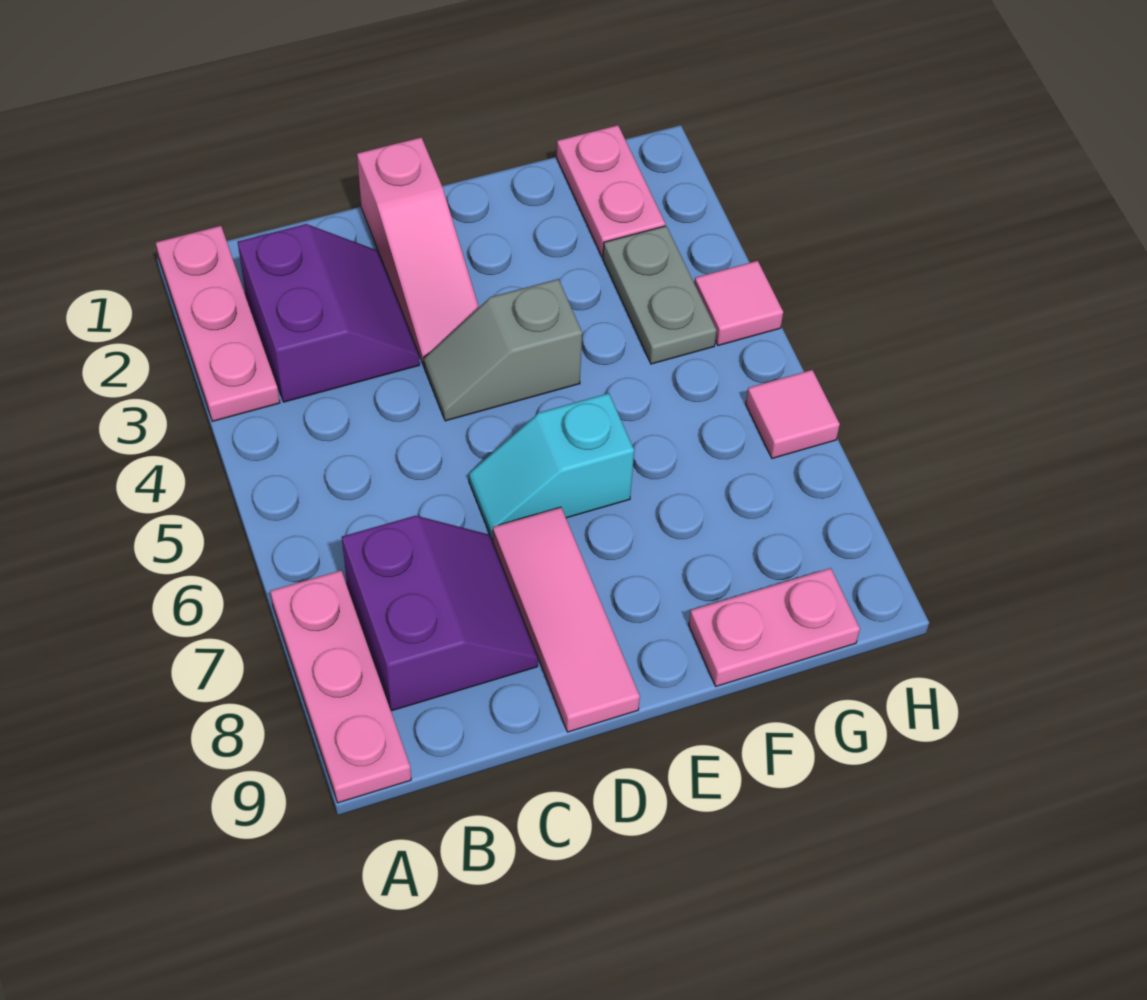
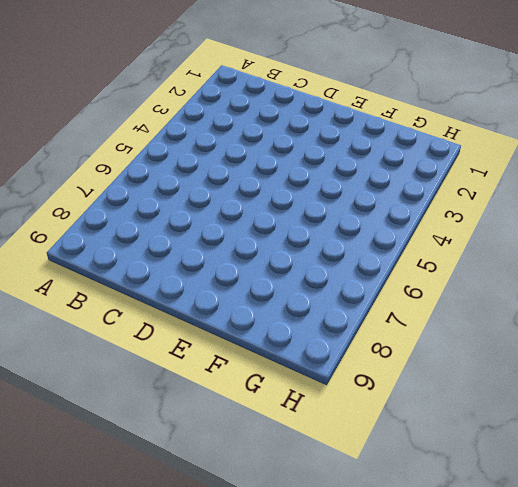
none -> pink 1x3 plate [156,226,280,421]
none -> pink 1x3 plate [270,570,411,803]
none -> purple 2x2 slope [238,224,420,402]

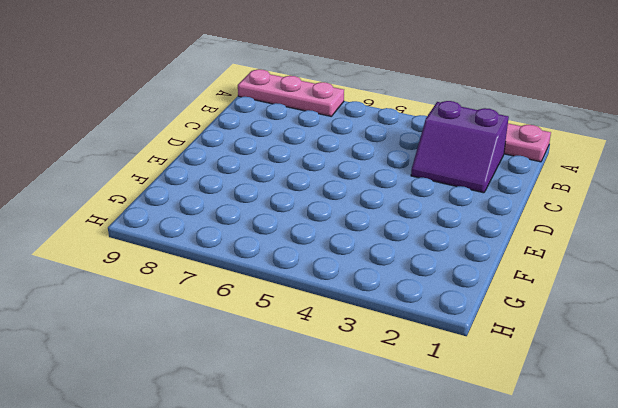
none -> purple 2x2 slope [342,516,538,711]
none -> pink 1x3 slope [357,138,479,364]
none -> grey 1x2 slope [424,279,582,421]

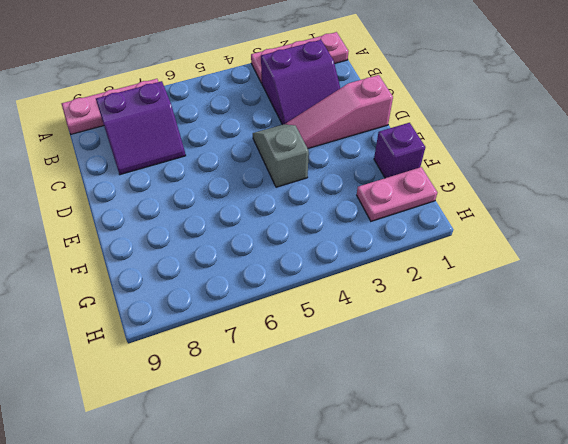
purple 1x1 brick [374,123,425,178] -> none
none -> cyan 1x2 slope [469,393,634,539]
none -> pink 1x3 tile [493,507,640,732]
none -> pink 1x2 plate [689,568,860,686]

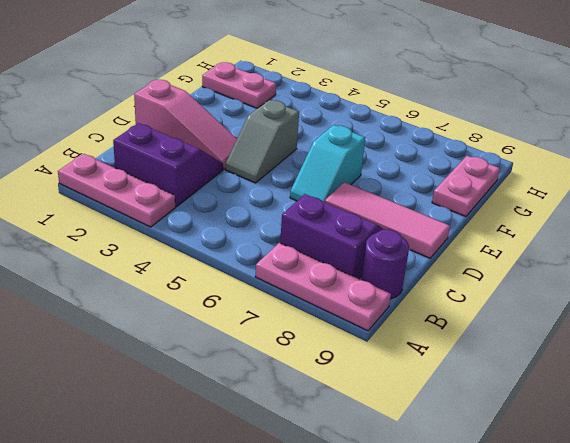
purple 1x1 round brick [361,229,409,299] -> none
none -> grey 1x2 plate [603,226,717,364]
none -> pink 1x1 tile [694,261,783,346]
none -> pink 1x1 tile [746,370,840,459]

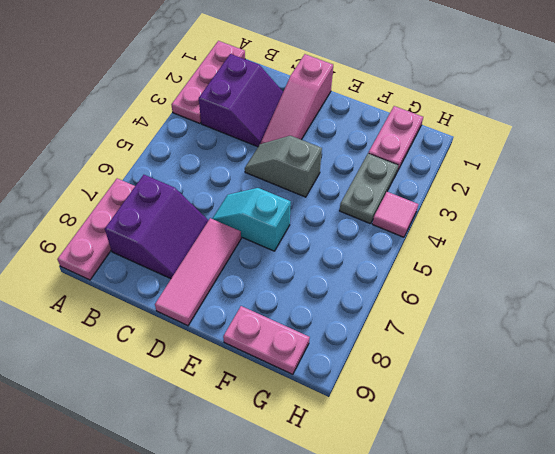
none -> pink 1x1 tile [746,370,840,459]

